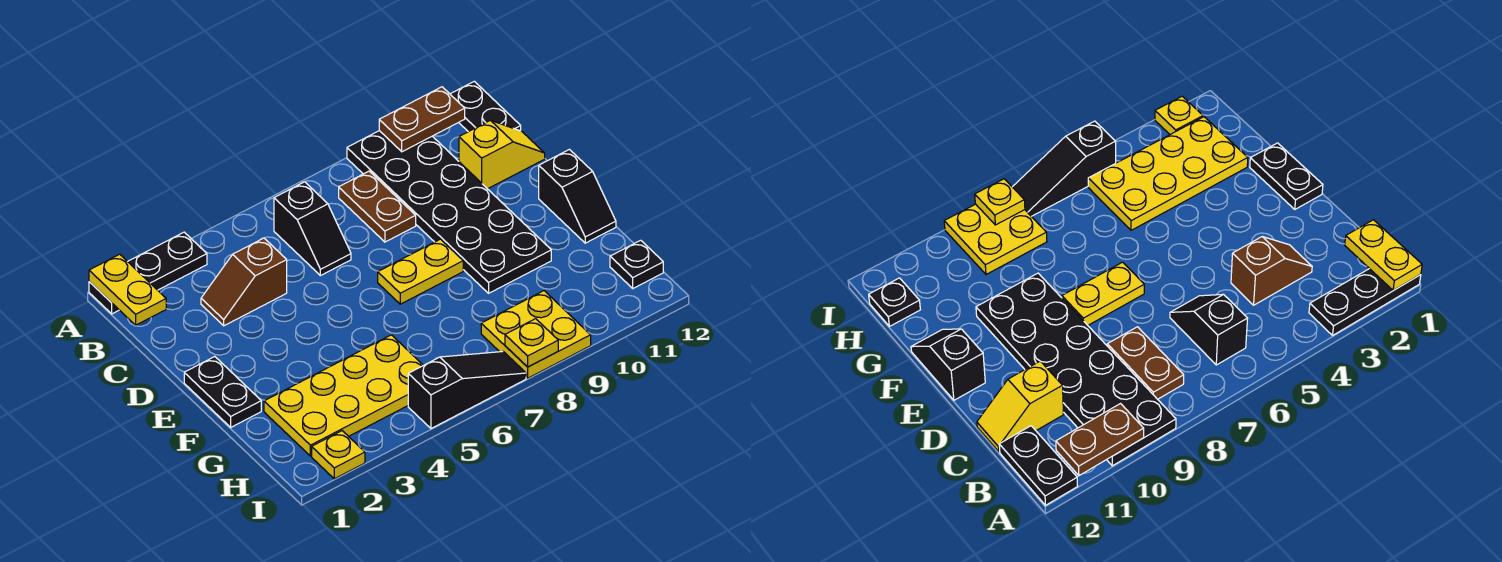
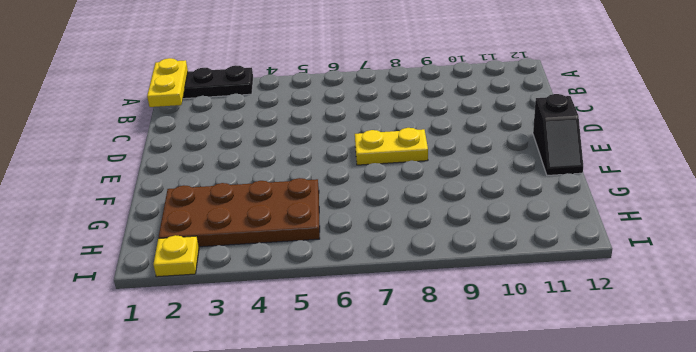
brown 2x4 plate [159,178,320,247] -> yellow 2x4 plate [264,335,423,456]
none -> black 2x6 plate [347,131,551,293]
none -> black 1x2 plate [450,81,521,132]
none -> black 1x2 slope [274,182,351,276]

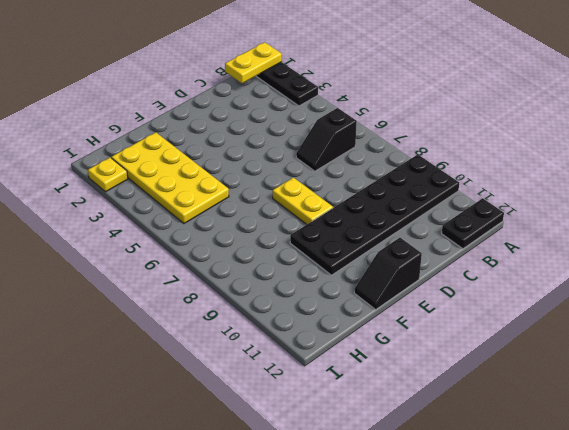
none -> brown 1x2 plate [339,171,416,242]
none -> brown 1x2 slope [201,238,287,326]
none -> yellow 1x2 slope [459,120,545,189]

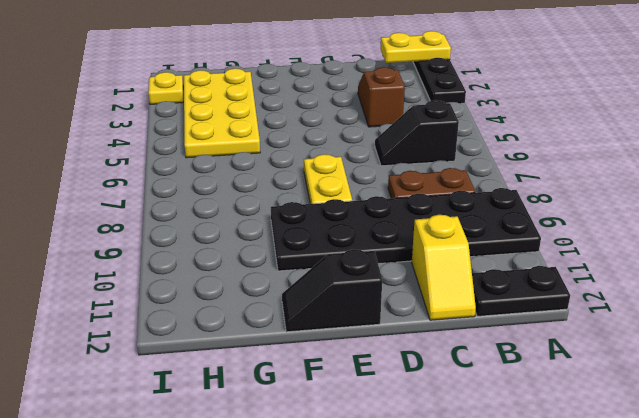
none -> black 1x2 plate [184,357,261,427]
none -> yellow 2x2 plate [481,291,591,378]
none -> black 1x1 plate [610,240,663,288]

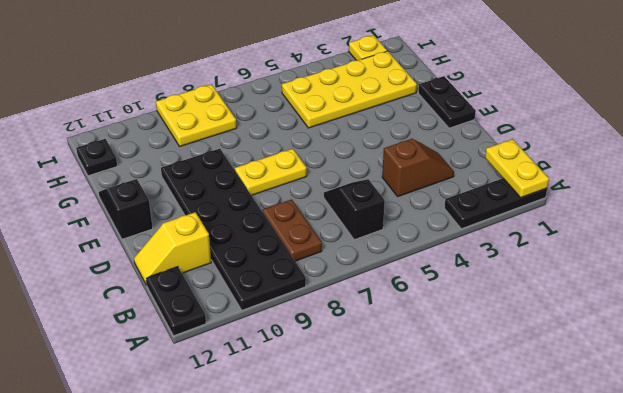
none -> black 1x3 slope [408,352,526,428]
none -> brown 1x2 plate [379,87,465,152]
none -> yellow 1x1 plate [505,319,558,367]

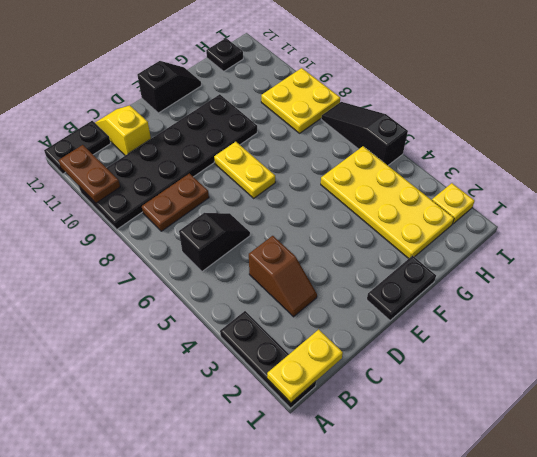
none -> yellow 1x1 plate [505,319,558,367]

